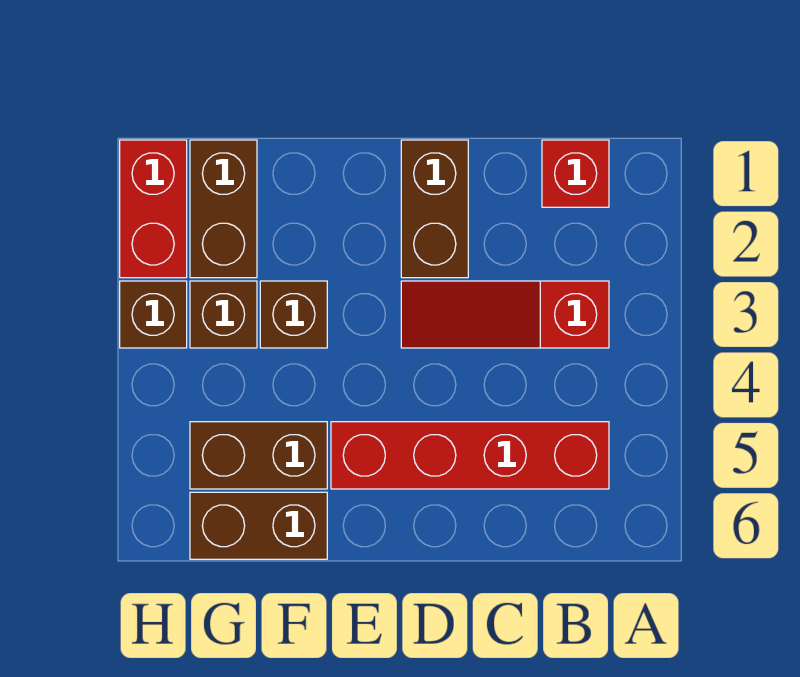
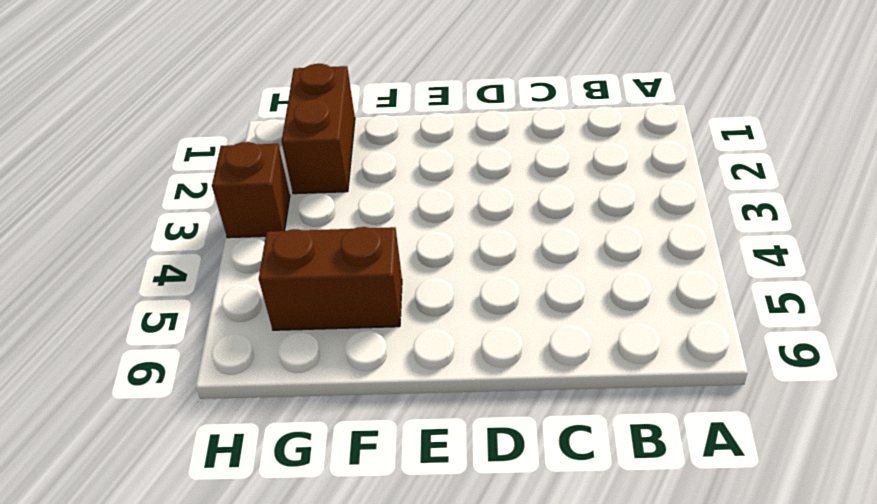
none -> red 1x1 brick [542,140,609,207]
none -> red 1x3 slope [401,281,609,348]

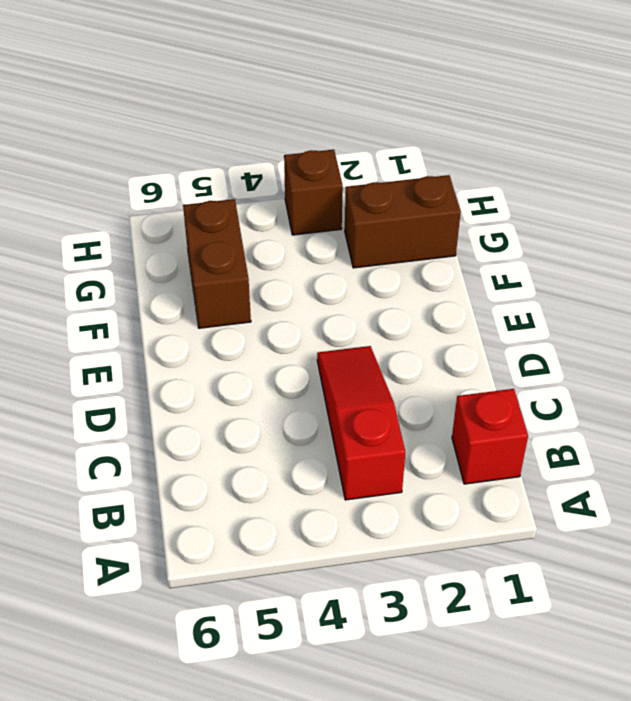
none -> red 1x4 brick [331,422,609,489]
none -> brown 1x2 brick [401,140,468,278]

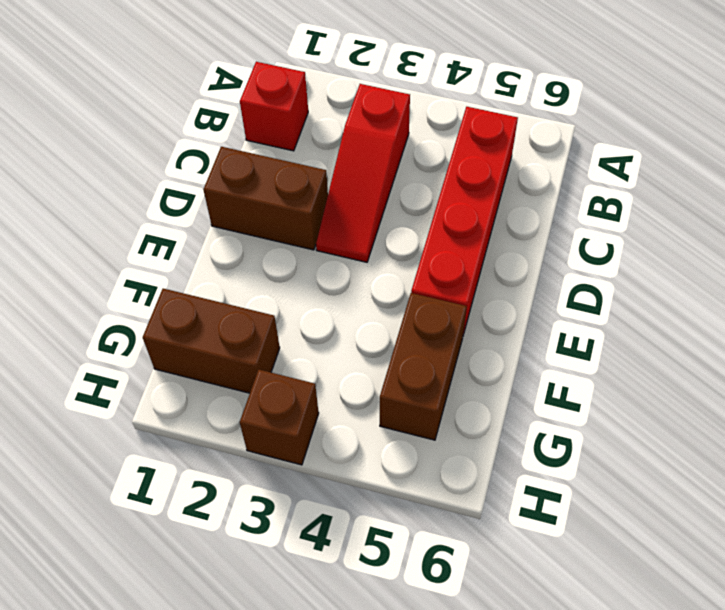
none -> brown 1x1 brick [260,281,327,348]
none -> brown 1x2 brick [190,492,327,559]

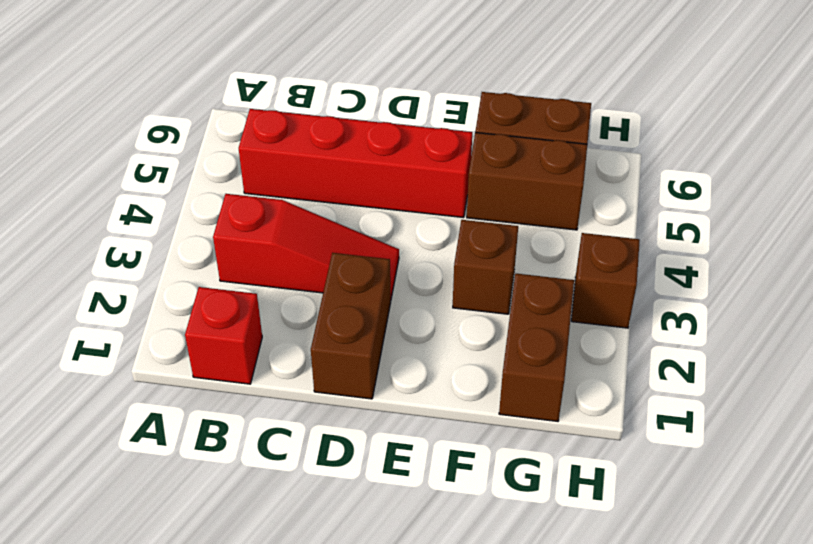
none -> brown 1x1 brick [190,281,257,348]
none -> red 1x2 brick [120,140,187,278]

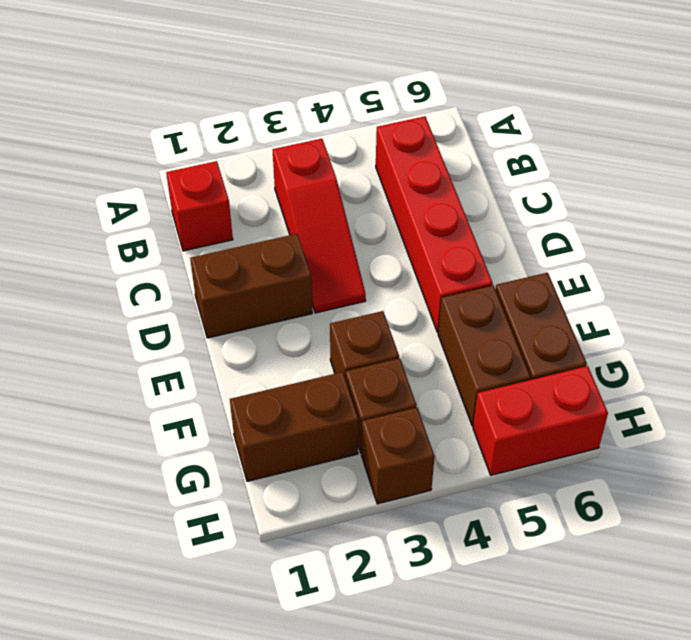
red 1x2 brick [473,366,608,475] -> red 1x2 brick moved to [120,140,187,278]

